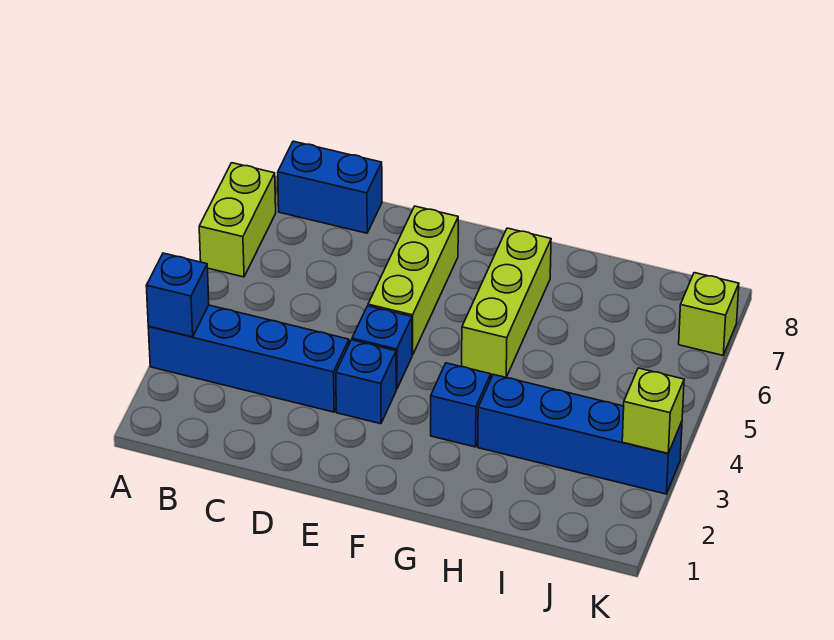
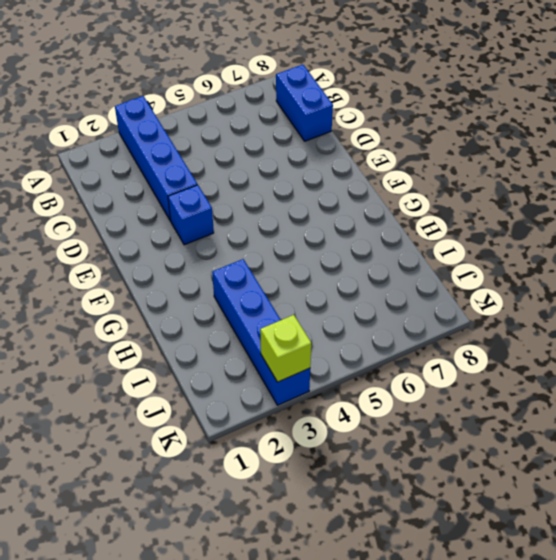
none -> lime 1x2 brick [199,163,276,277]
none -> blue 1x1 brick [352,306,412,389]
none -> lime 1x3 brick [368,206,458,355]

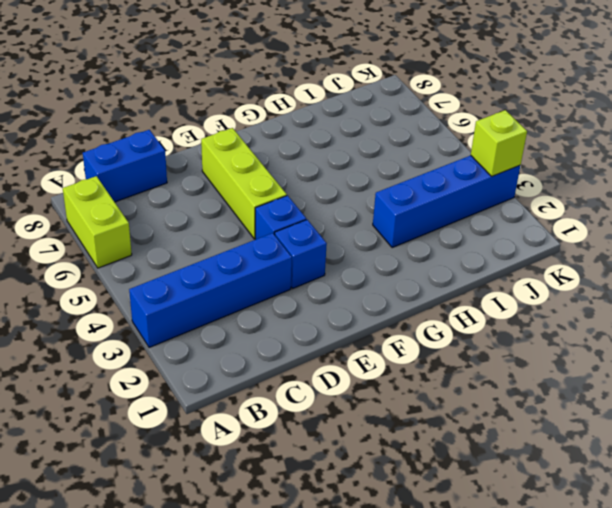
none -> blue 1x1 brick [431,363,491,447]
none -> lime 1x3 brick [462,228,551,377]
none -> lime 1x1 brick [679,273,739,355]

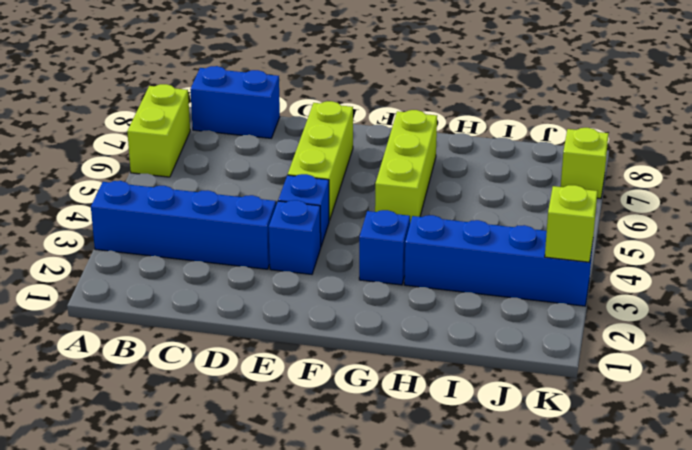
none -> blue 1x1 brick [146,253,209,337]

